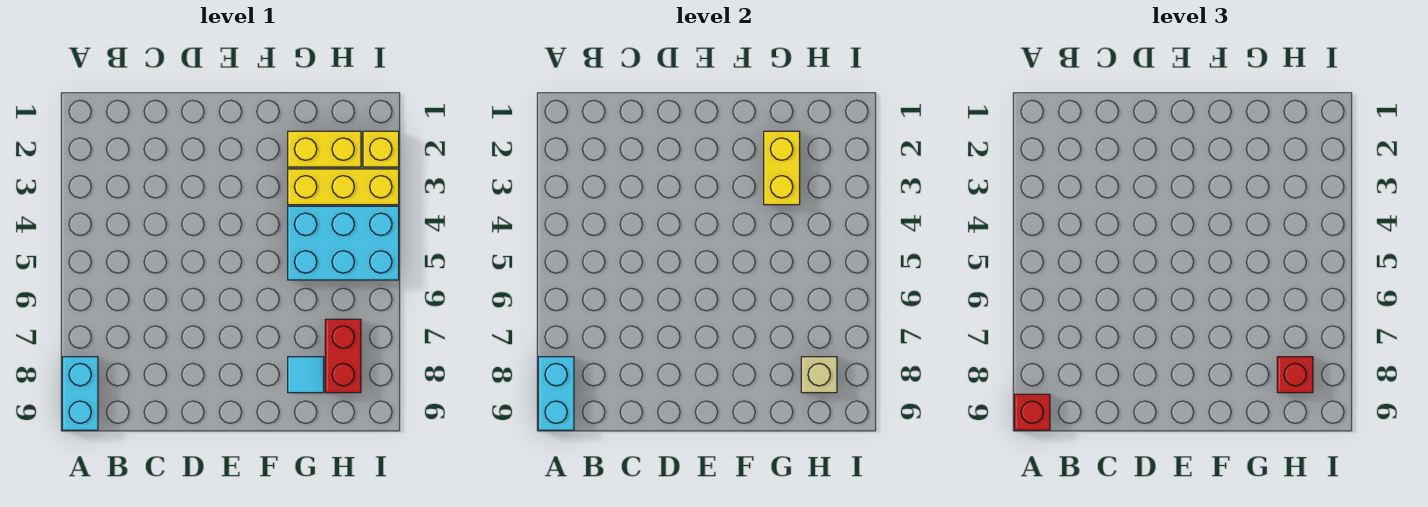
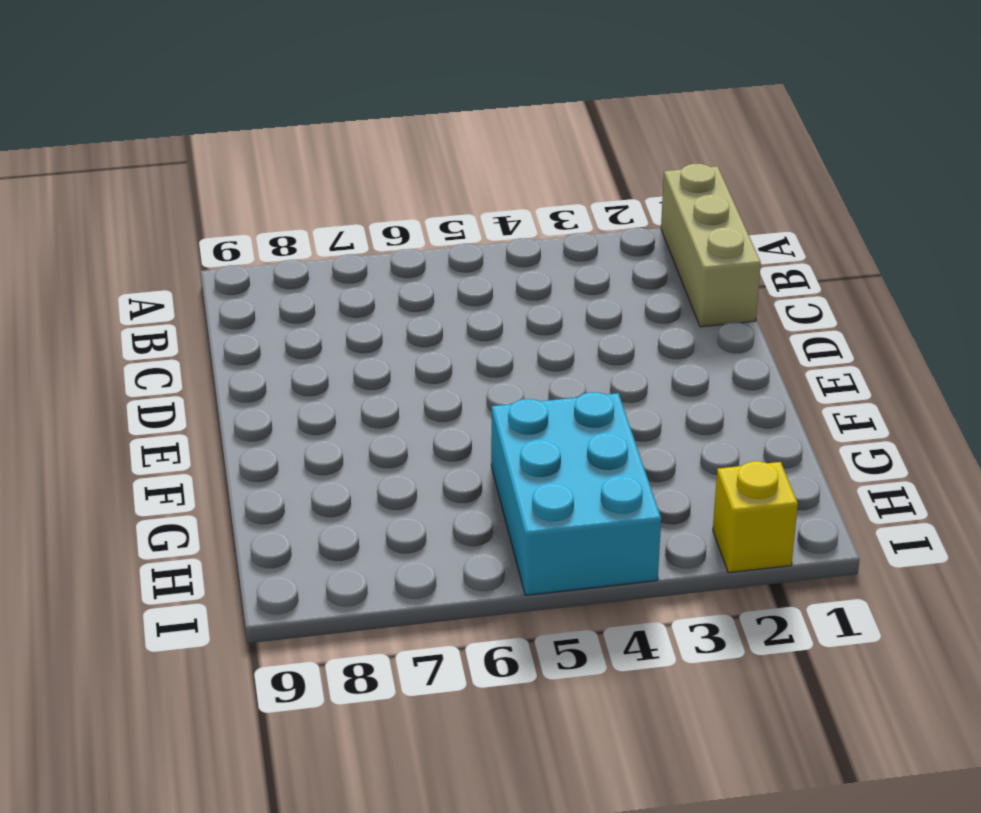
tan 1x3 brick [661,164,761,327] -> none
none -> cyan 1x2 brick [62,357,98,430]
none -> yellow 1x2 brick [288,131,361,167]
none -> yellow 1x3 brick [288,169,399,205]

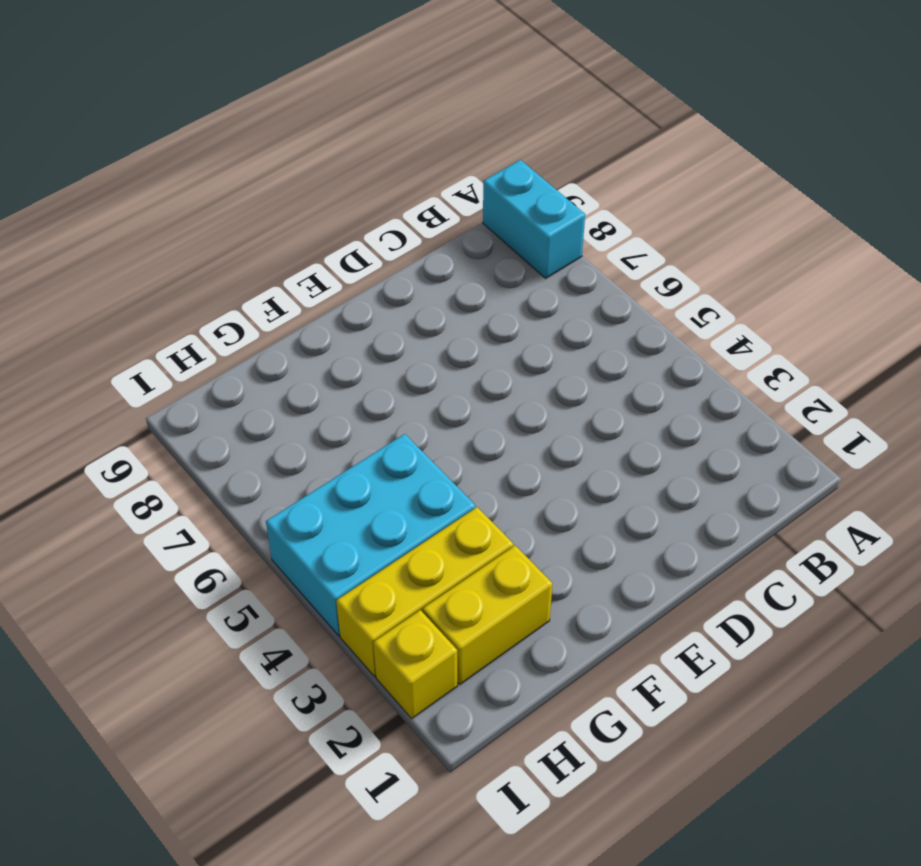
none -> cyan 1x1 tile [288,357,324,393]
none -> red 1x2 brick [325,319,361,393]
none -> cyan 1x2 brick [538,357,574,430]

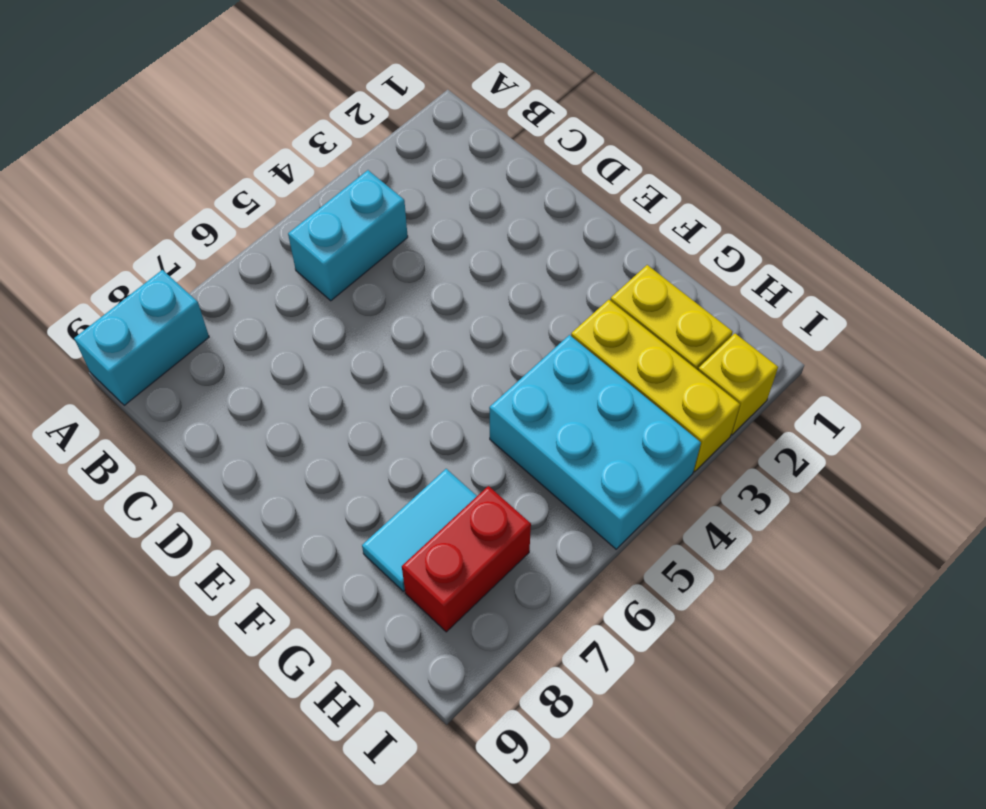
cyan 1x2 brick [288,170,408,301] -> cyan 1x2 brick moved to [538,357,574,430]
cyan 1x2 tile [362,469,477,591] -> cyan 1x1 tile [288,357,324,393]
none -> yellow 1x2 brick [764,131,800,205]
none -> tan 1x1 brick [801,357,837,393]
none -> red 1x1 brick [1014,394,1050,430]

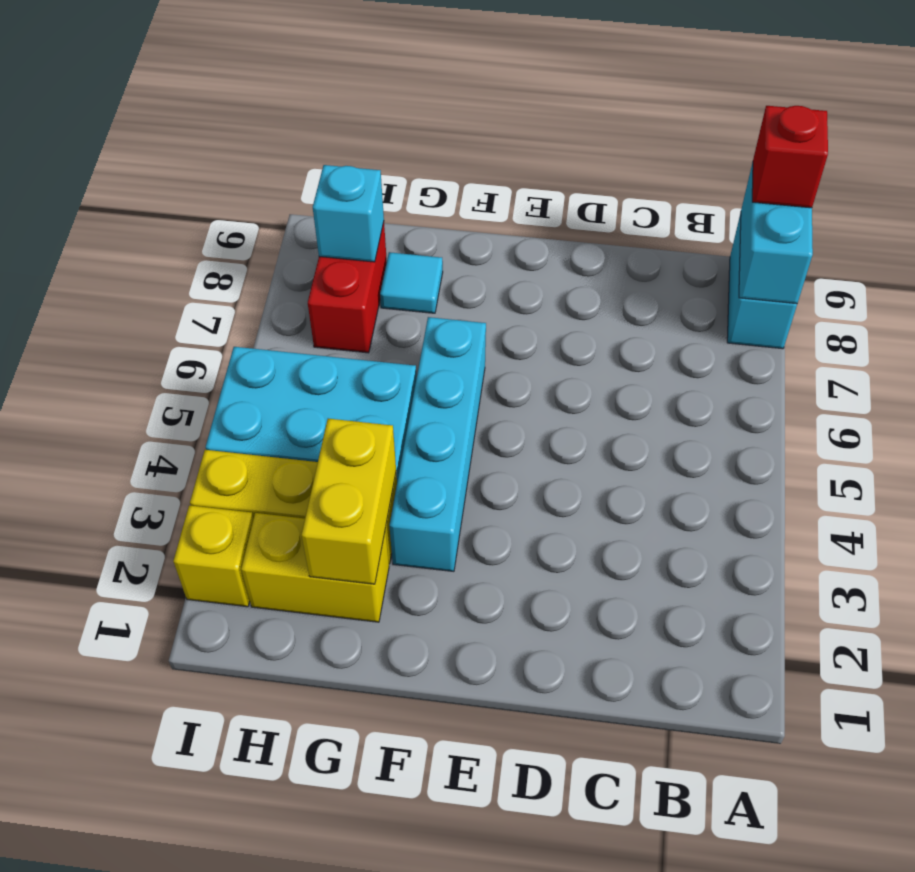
cyan 1x4 brick [389,317,486,571] -> none
cyan 1x1 brick [313,165,384,262] -> tan 1x1 brick [801,357,837,393]
none -> red 1x1 brick [1277,357,1313,393]

